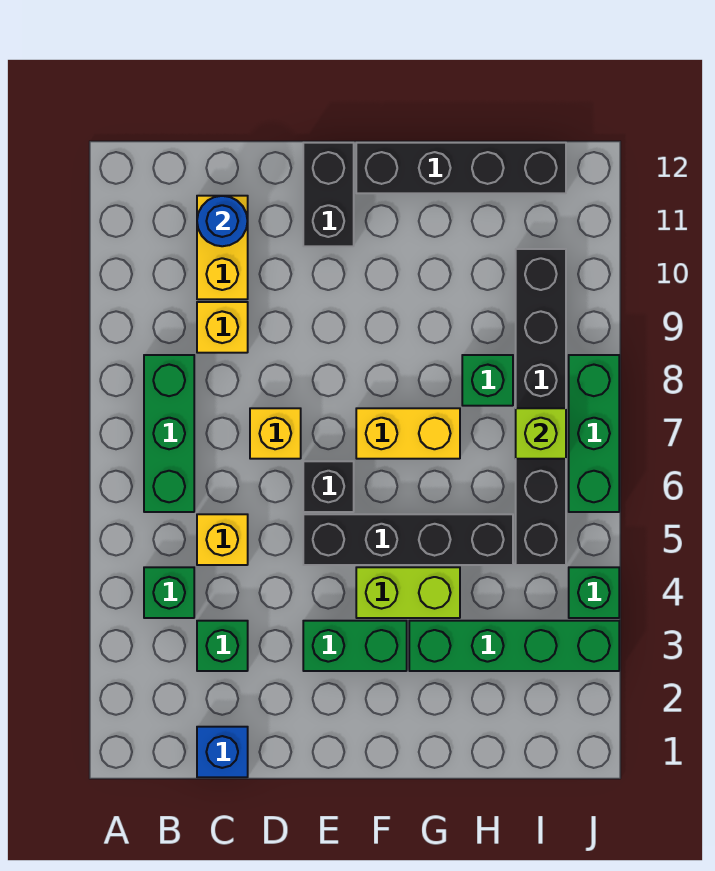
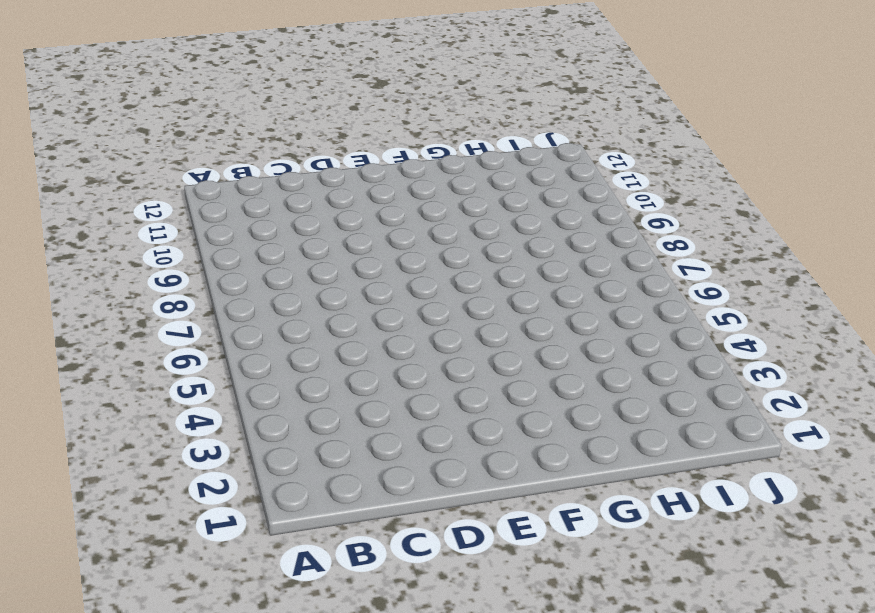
none -> green 1x1 brick [144,567,194,618]
none -> green 1x3 brick [144,355,194,512]
none -> blue 1x1 brick [197,727,248,777]

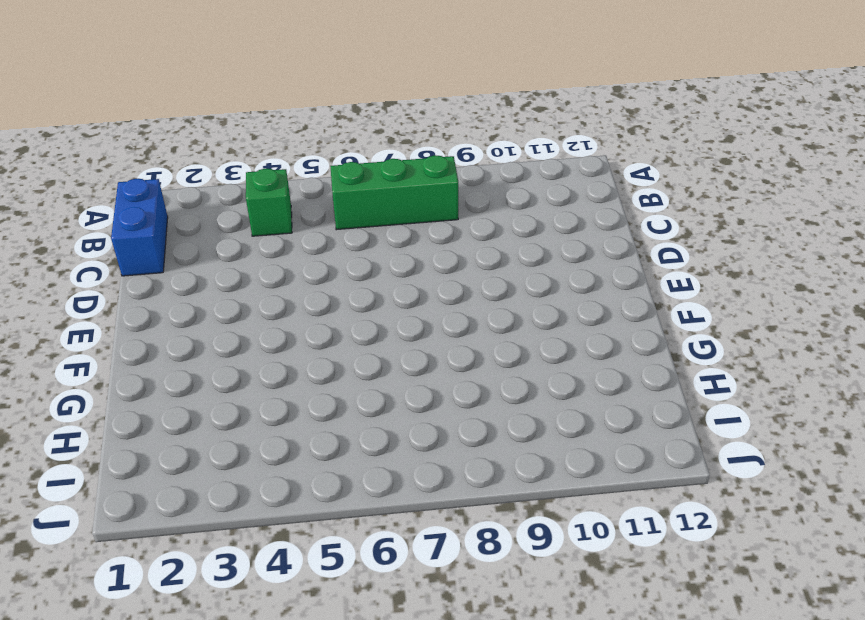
blue 1x2 brick [111,179,168,276] -> blue 1x1 brick [197,727,248,777]
none -> green 1x1 brick [197,621,248,671]
none -> yellow 1x1 brick [197,514,248,565]
none -> yellow 1x1 brick [197,302,248,353]

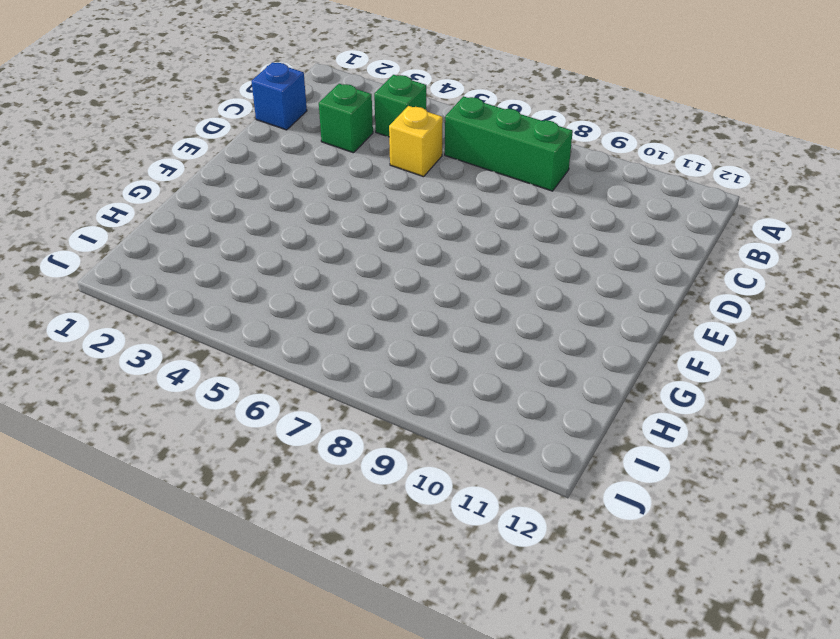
none -> yellow 1x1 brick [197,302,248,353]
none -> yellow 1x2 brick [197,196,248,299]
none -> yellow 1x1 brick [250,408,301,459]

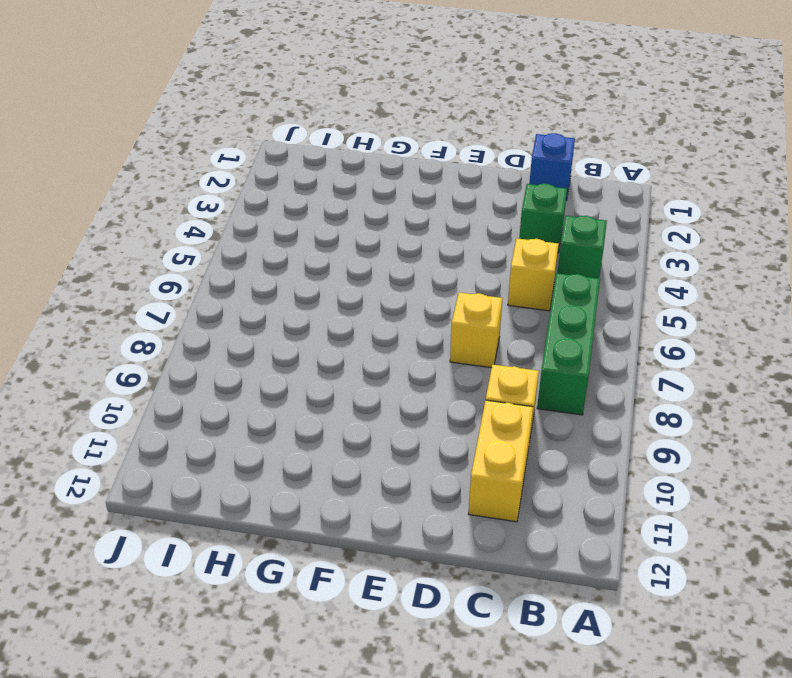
none -> green 1x2 brick [303,621,407,671]
none -> black 1x4 brick [303,514,513,565]
none -> black 1x1 brick [303,461,354,512]

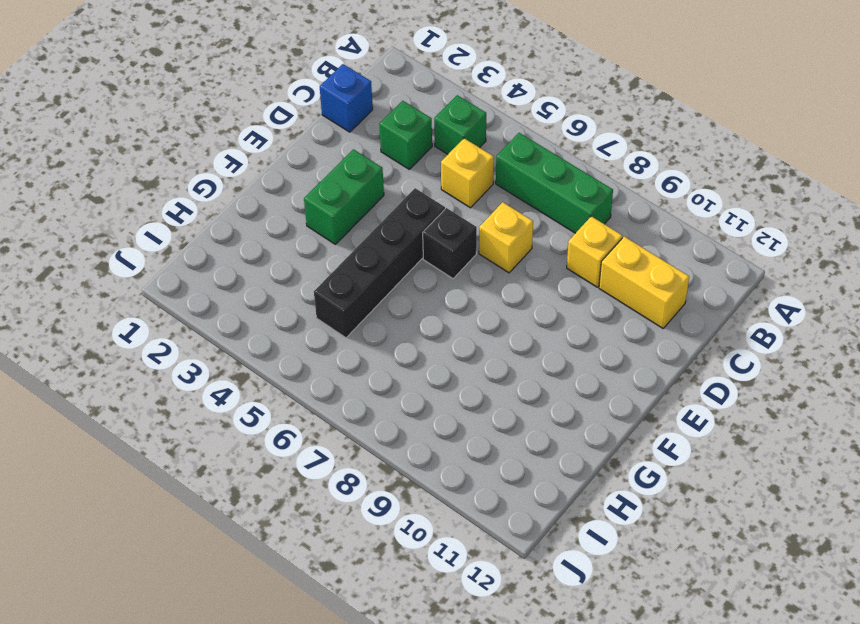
none -> black 1x2 brick [303,143,354,246]
none -> lime 1x2 brick [356,567,460,618]
none -> yellow 1x2 brick [356,408,460,459]

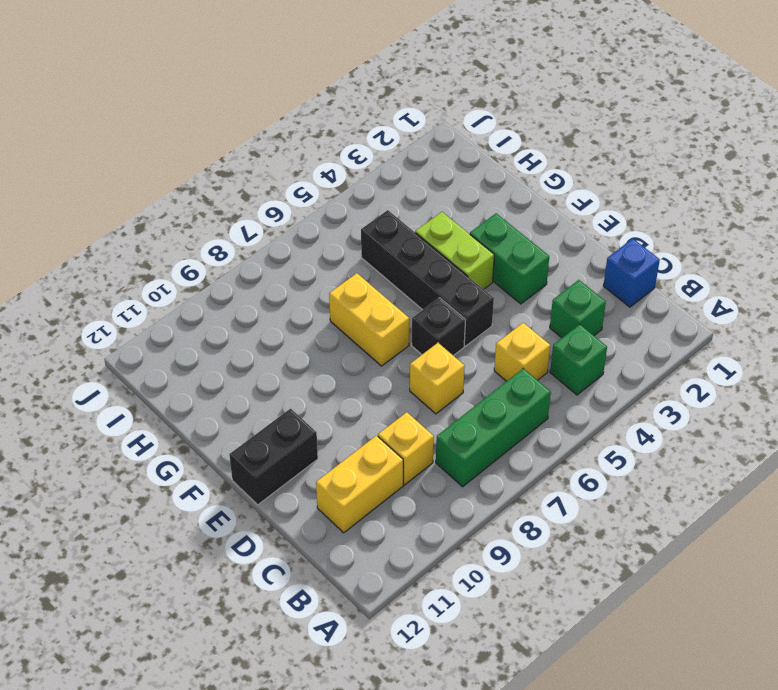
none -> black 1x4 brick [356,143,566,193]
none -> green 1x4 brick [409,621,619,671]
none -> green 1x1 brick [462,355,513,406]

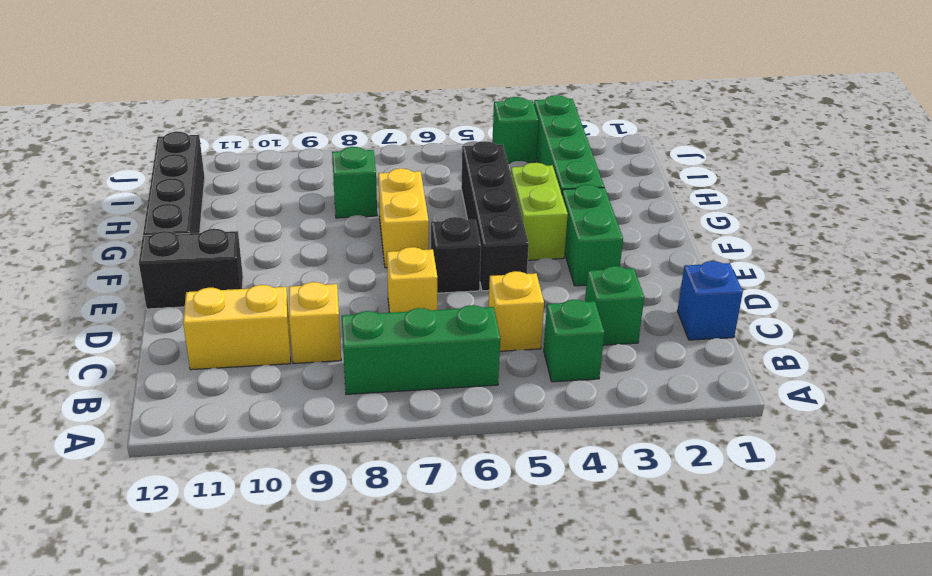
none -> black 1x6 brick [516,249,566,565]
none -> green 1x3 brick [569,355,619,512]
none -> blue 1x1 round brick [197,196,248,246]

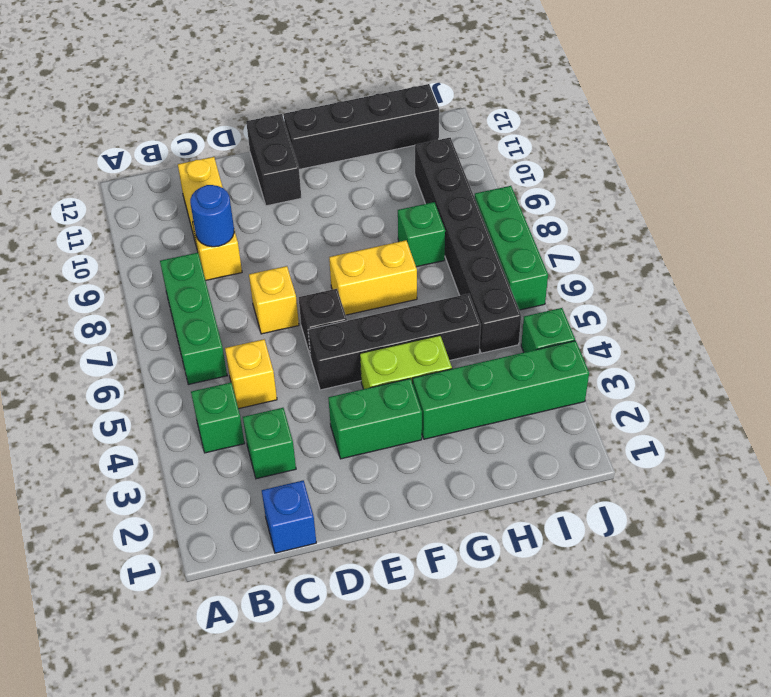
blue 1x1 round brick [190,185,234,247] -> blue 1x1 round brick moved to [197,196,248,246]
none -> lime 1x1 brick [516,408,566,459]

